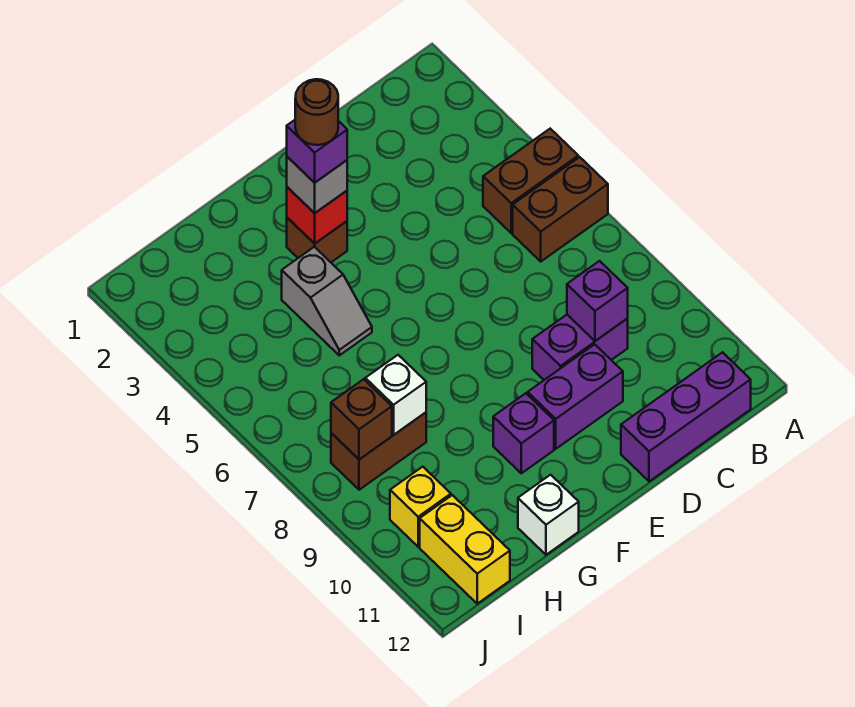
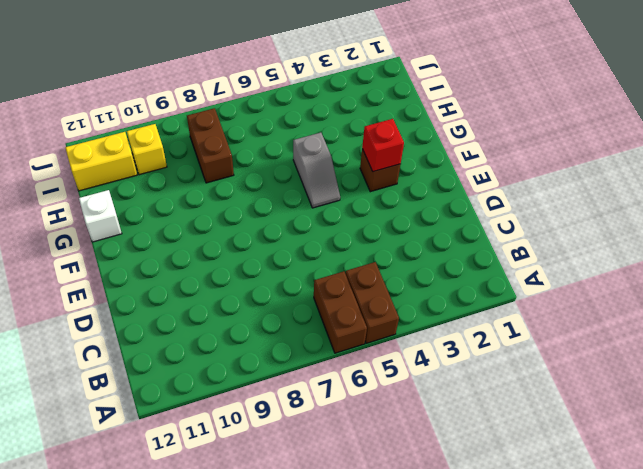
grey 1x2 slope [293,133,340,208] -> grey 1x2 slope turned to [282,247,372,355]
none -> purple 1x3 brick [621,352,751,481]
none -> purple 1x2 brick [532,315,628,380]
none -> purple 1x2 brick [528,344,623,449]

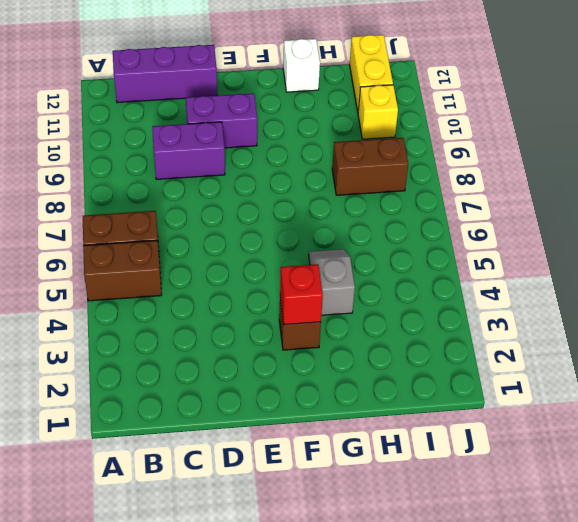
none -> purple 1x1 brick [493,393,554,473]
none -> purple 1x1 brick [567,261,628,341]
none -> white 1x1 brick [365,355,426,435]

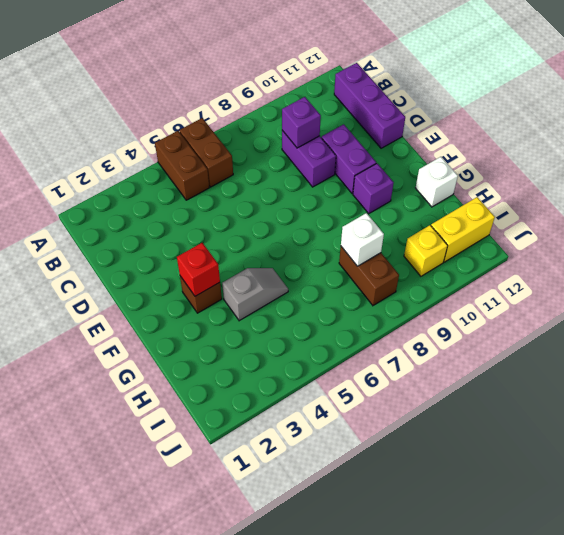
none -> brown 1x1 brick [331,379,392,459]
none -> grey 1x1 brick [287,157,347,213]
none -> purple 1x1 brick [287,120,347,183]

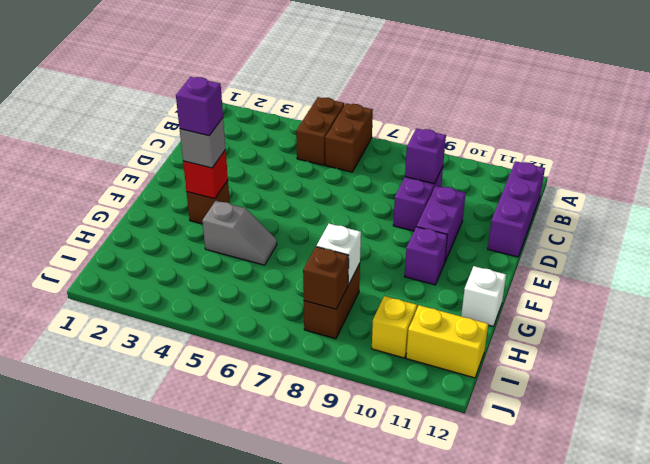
none -> brown 1x1 round brick [295,79,338,145]

